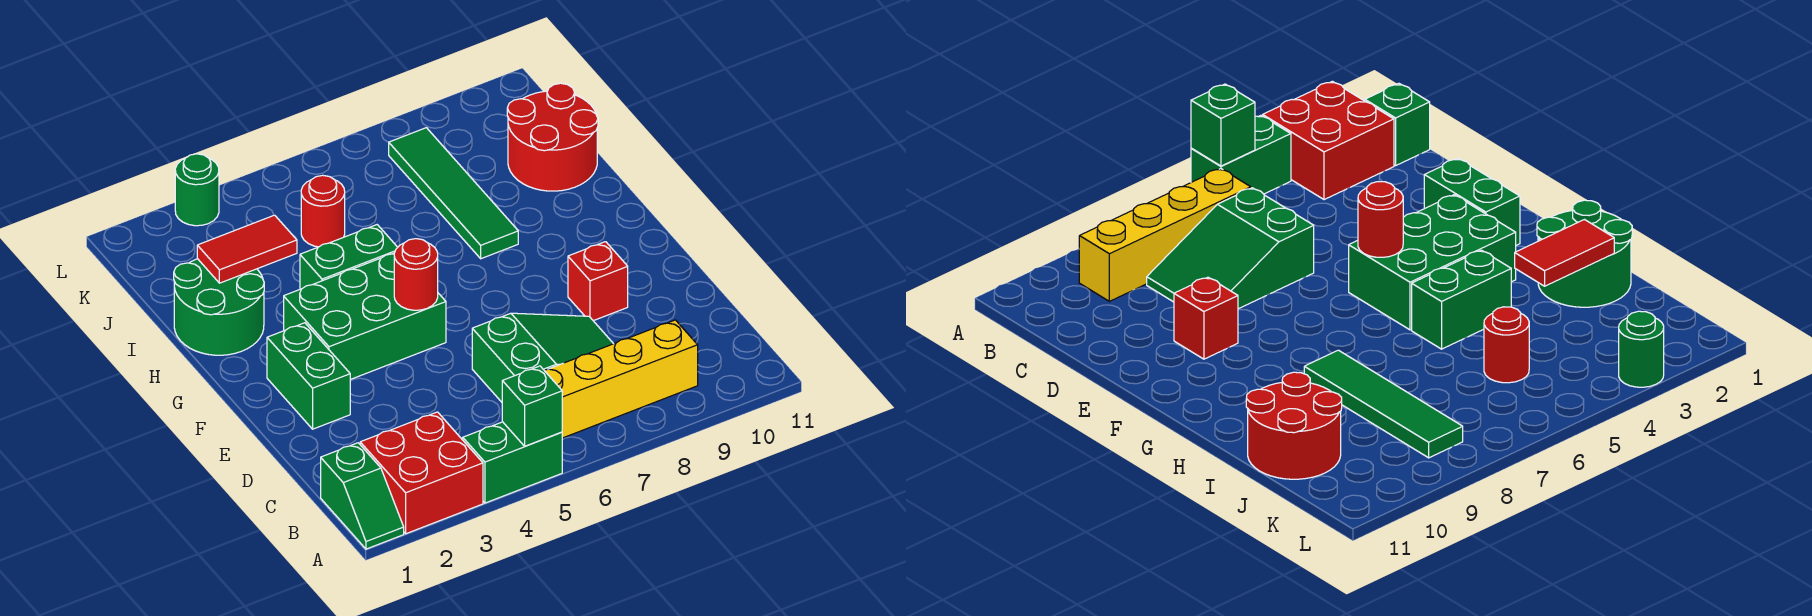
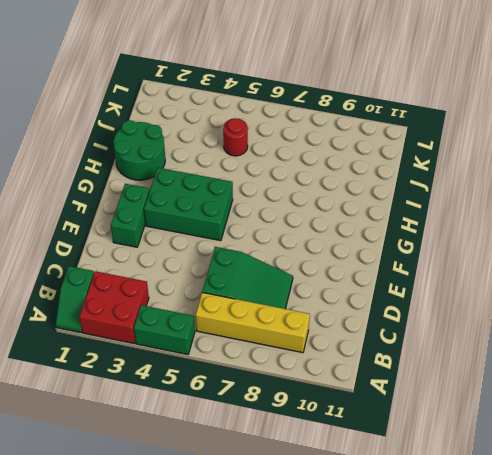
none -> red 1x1 brick [568,242,628,321]
none -> green 1x2 brick [300,225,398,289]
none -> green 1x4 tile [389,128,518,259]

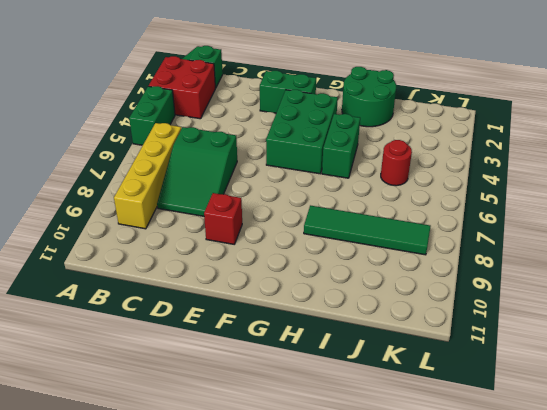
none -> red 2x2 round brick [507,83,598,191]
none -> green 1x1 round brick [175,154,219,226]
none -> green 1x1 brick [502,366,562,446]

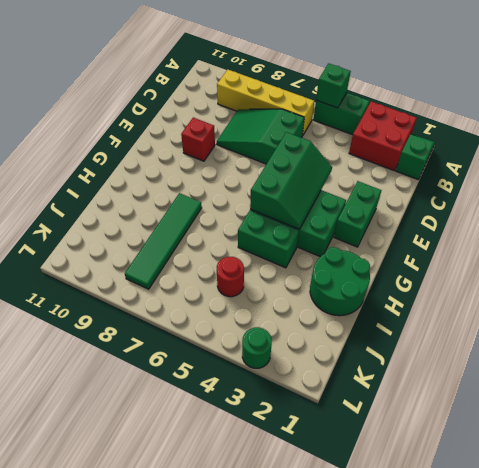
green 2x3 slope [250,132,332,229] -> red 1x1 round brick [394,239,438,310]
none -> red 2x2 round brick [507,83,598,191]
none -> red 1x2 tile [197,215,297,283]

